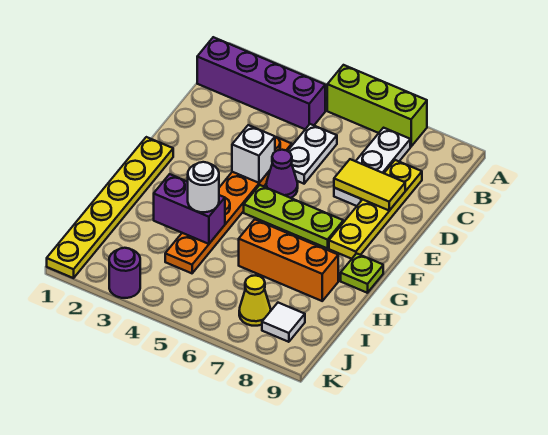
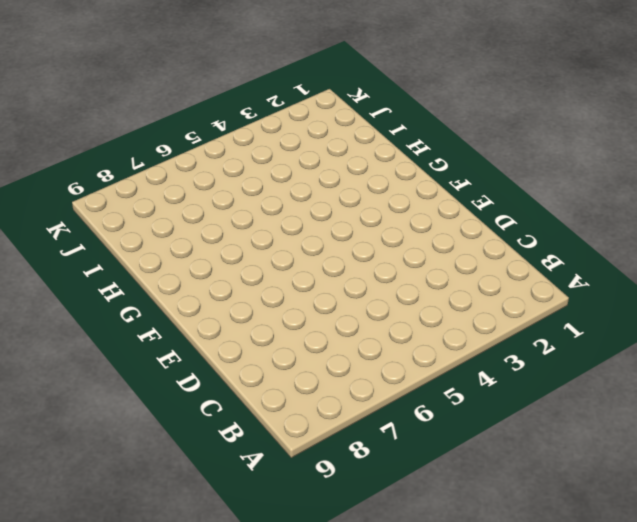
none -> lime 1x3 brick [327,65,427,147]
none -> purple 1x4 brick [197,37,325,129]
none -> white 1x3 plate [334,128,410,206]

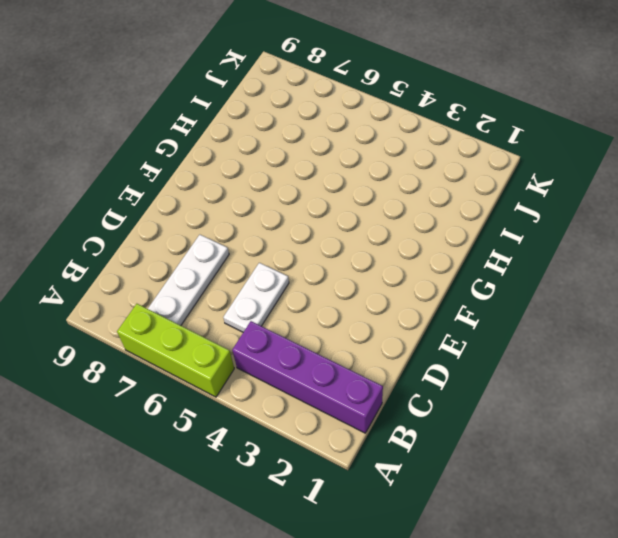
none -> yellow 1x4 plate [329,160,422,259]
none -> orange 1x6 plate [165,137,292,273]
none -> purple 1x1 cone [266,150,298,198]

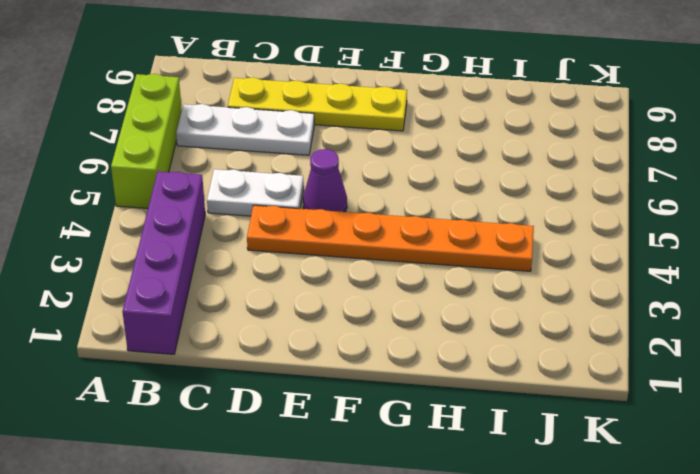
none -> yellow 1x6 plate [47,137,173,278]
none -> lime 1x3 plate [244,185,343,248]
none -> lime 1x1 plate [341,253,383,293]

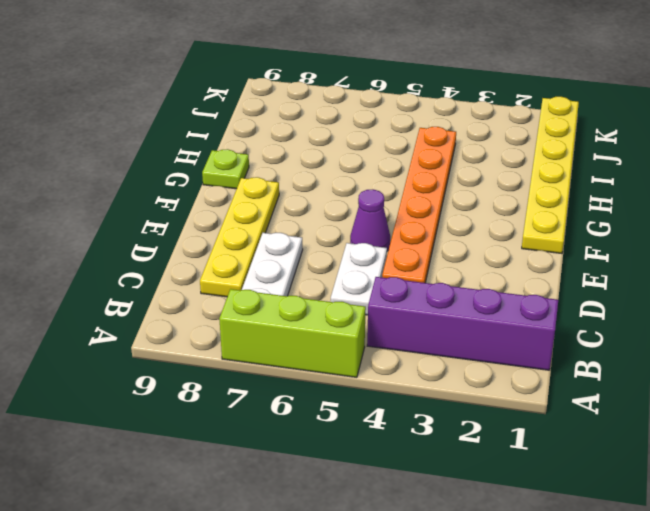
none -> lime 1x3 plate [244,185,343,248]
none -> orange 1x3 brick [239,219,338,301]
none -> yellow 1x1 cone [239,275,271,326]

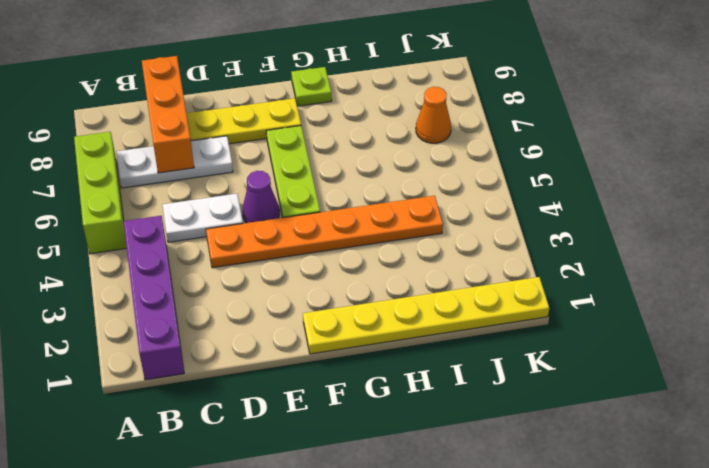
orange 1x3 brick [142,56,194,173] -> orange 1x3 brick moved to [239,219,338,301]
orange 1x1 cone [416,87,451,143] -> yellow 1x1 cone [239,275,271,326]
none -> white 1x1 tile [262,303,305,342]
none -> purple 1x1 round brick [109,248,140,298]
none -> yellow 1x2 tile [334,159,405,211]

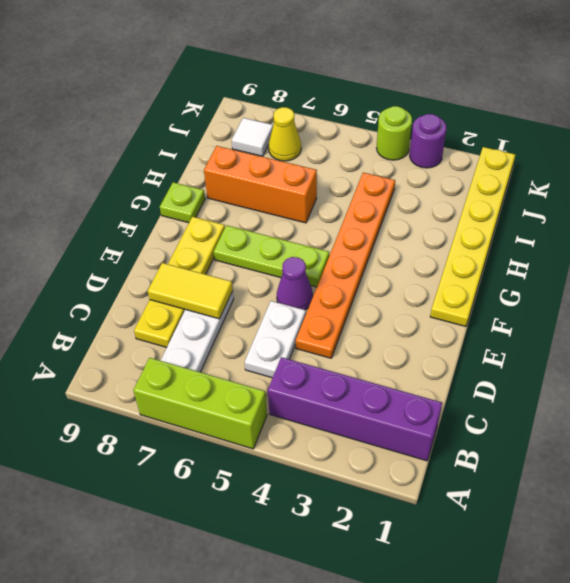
lime 1x1 round brick [377,106,412,160] -> none
none -> white 1x1 brick [232,125,275,183]
none -> purple 1x2 brick [154,174,225,244]
none -> white 1x1 round brick [188,162,219,212]

